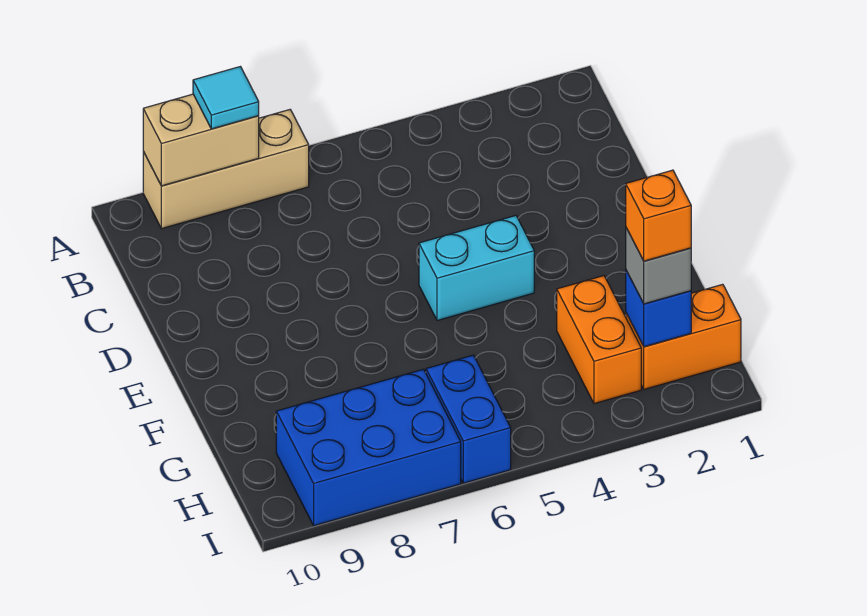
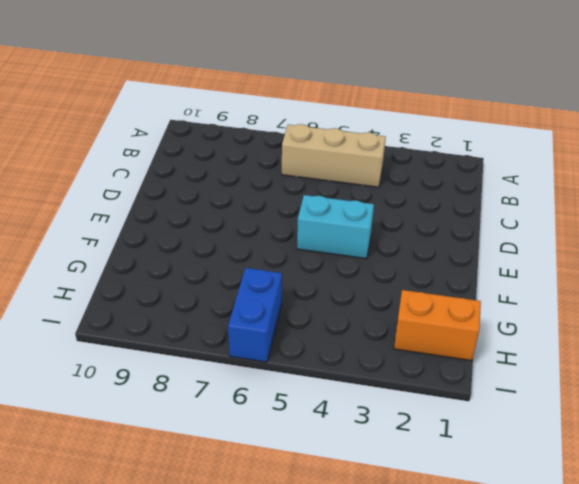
tan 1x3 brick [282,124,386,187] -> tan 1x3 brick moved to [143,110,309,229]
none -> orange 1x2 brick [557,276,641,404]
none -> blue 2x3 brick [276,369,461,526]

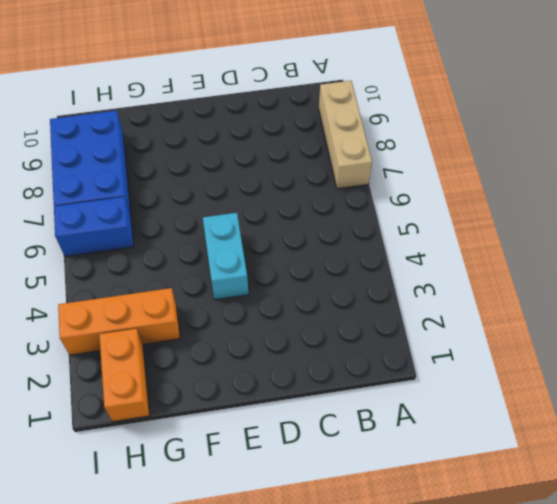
orange 1x3 brick [58,288,180,355] -> orange 1x2 brick [557,276,641,404]
none -> tan 1x2 brick [143,94,259,186]
none -> blue 1x1 brick [626,271,691,347]

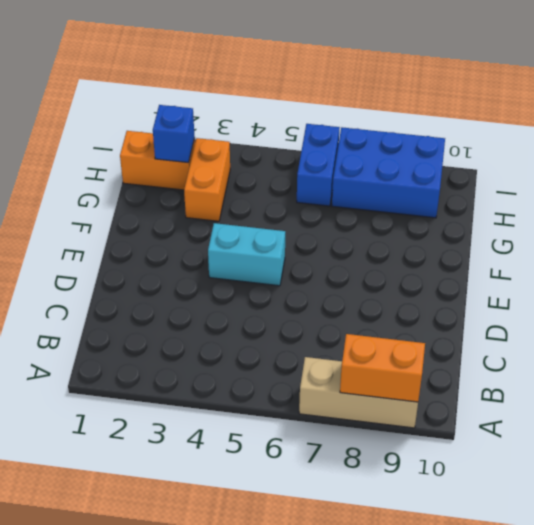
orange 1x2 brick [340,334,425,402] -> tan 1x2 brick [143,94,259,186]
none -> cyan 1x1 tile [193,67,259,129]
none -> grey 1x1 brick [626,228,691,304]

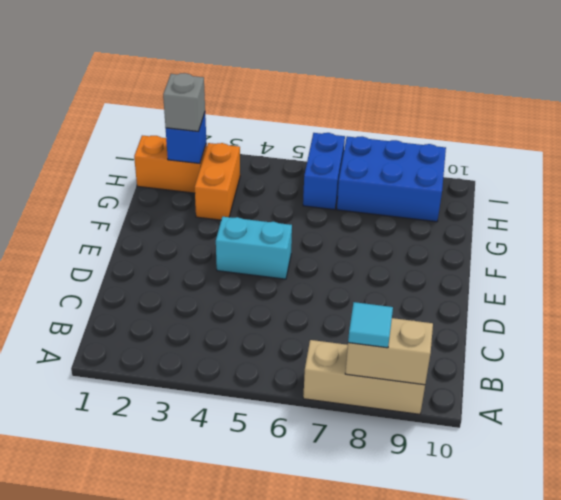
none -> orange 1x1 brick [626,170,691,261]

